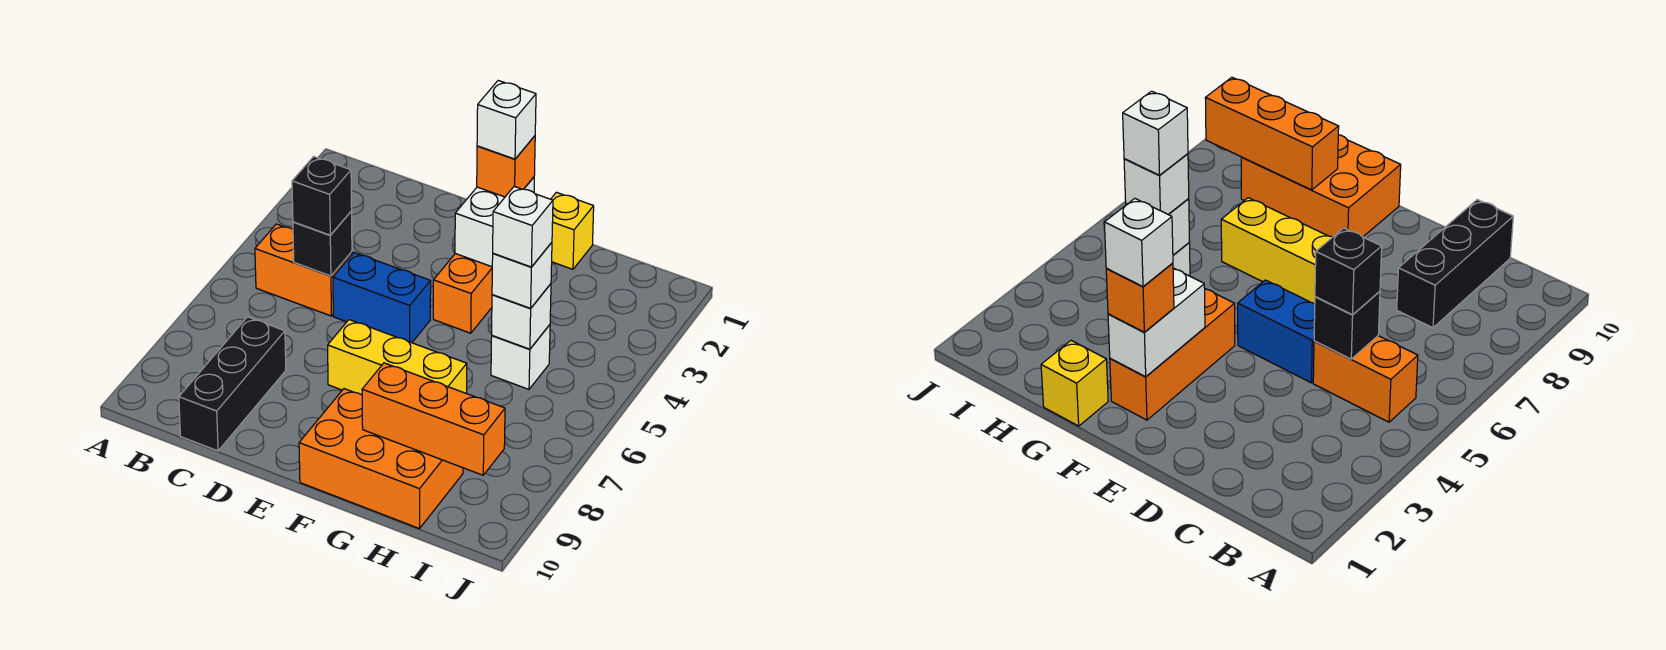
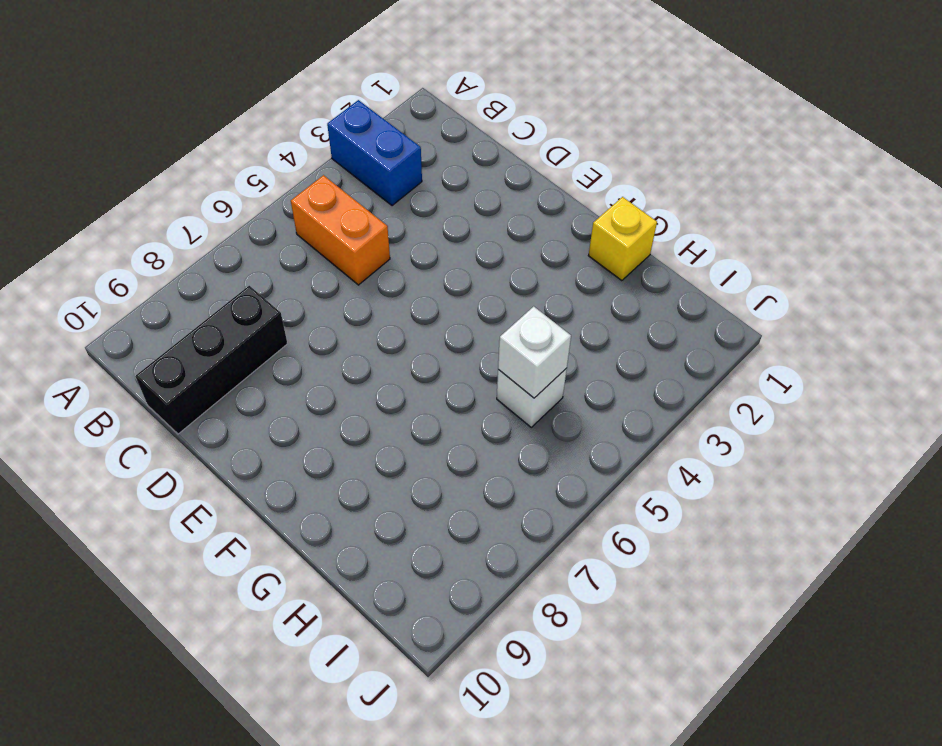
blue 1x2 brick [327,100,422,206] -> blue 1x2 brick moved to [333,253,431,343]
none -> yellow 1x3 brick [328,320,467,395]
none -> orange 1x3 brick [433,254,492,333]
none -> orange 2x3 brick [299,389,463,529]

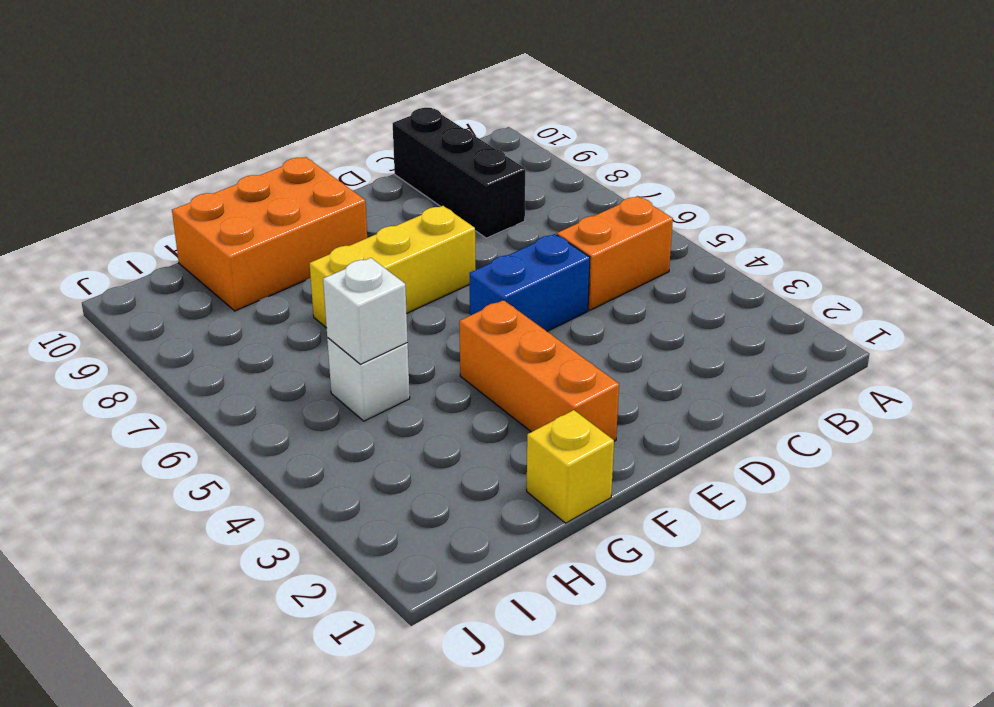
none -> black 1x1 brick [293,211,352,276]
none -> white 1x2 brick [455,177,534,267]
none -> orange 1x3 brick [362,363,505,475]

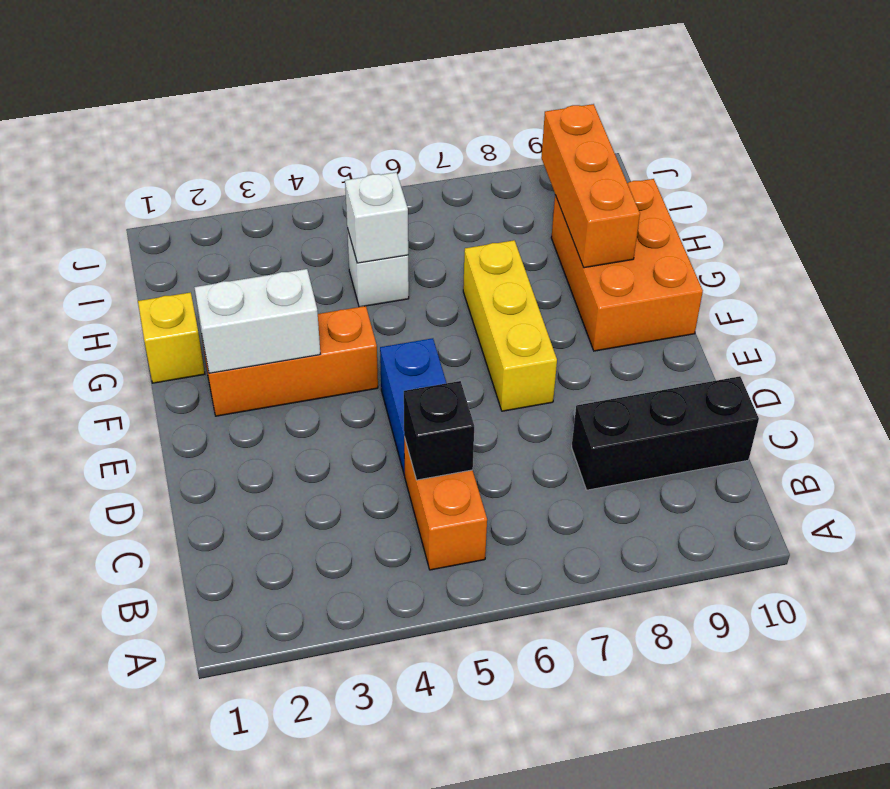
none -> black 1x1 brick [292,156,352,235]
none -> orange 1x1 brick [477,136,535,197]
none -> white 1x1 brick [492,242,552,309]

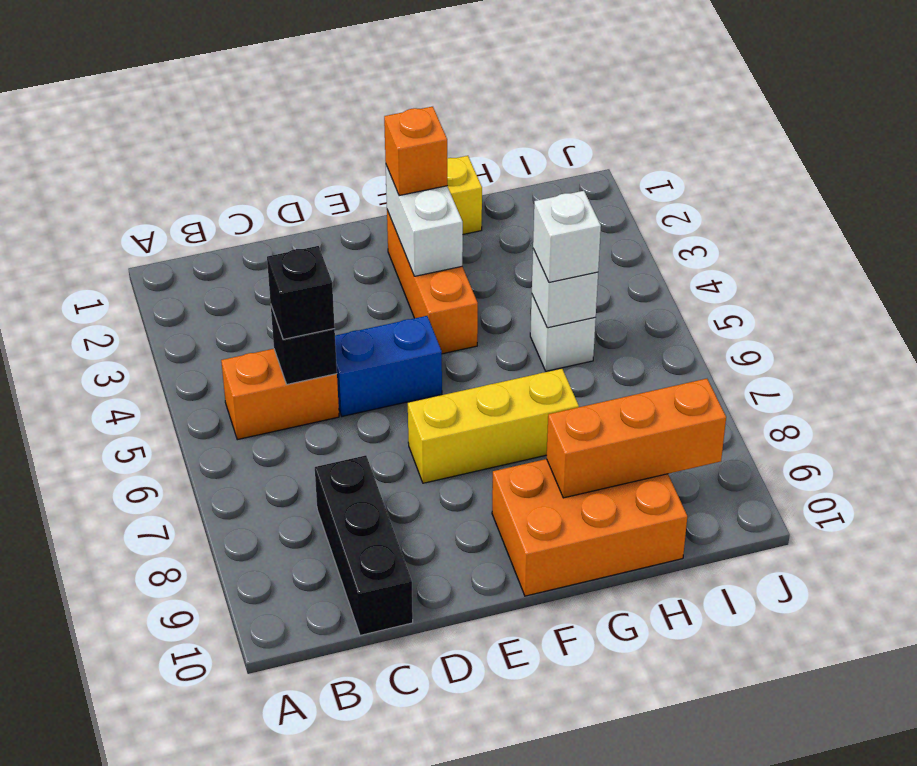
none -> white 1x1 brick [477,81,536,159]
none -> white 1x1 brick [493,186,553,267]

